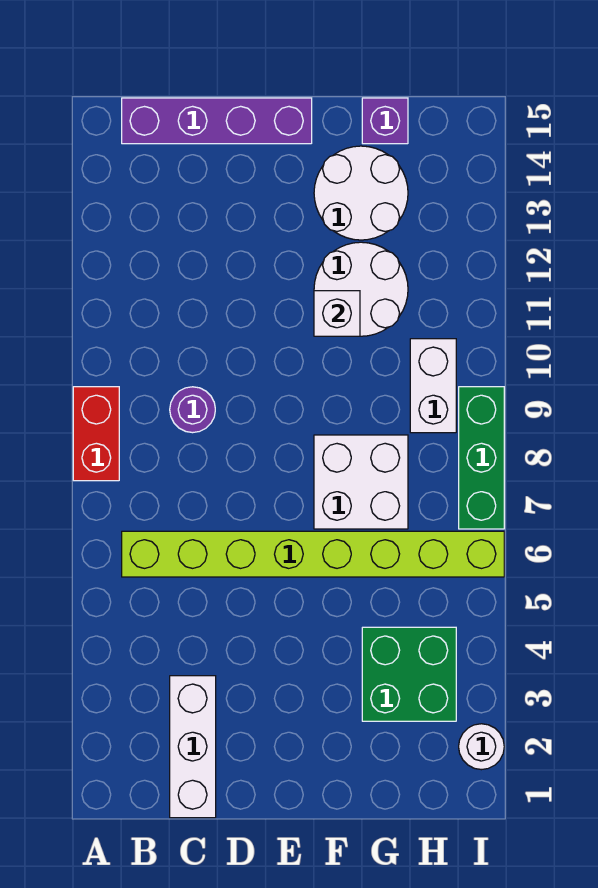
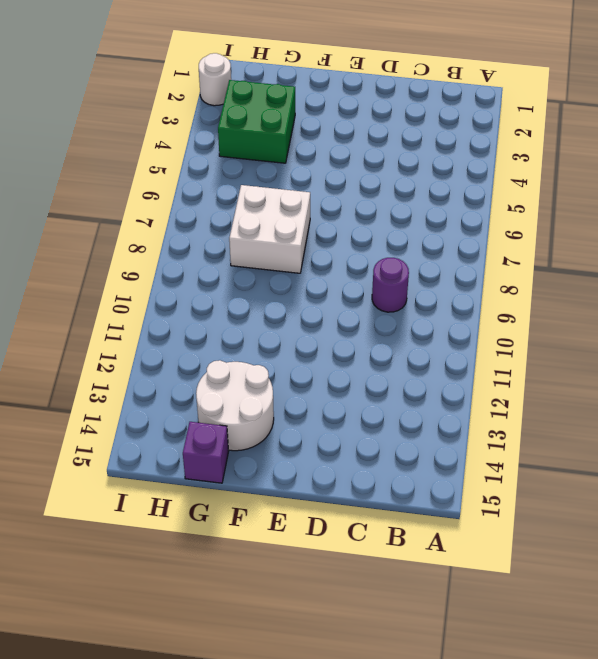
none -> red 1x2 brick [73,387,119,481]
none -> lime 1x8 brick [122,531,504,577]
none -> purple 1x4 brick [122,98,312,144]

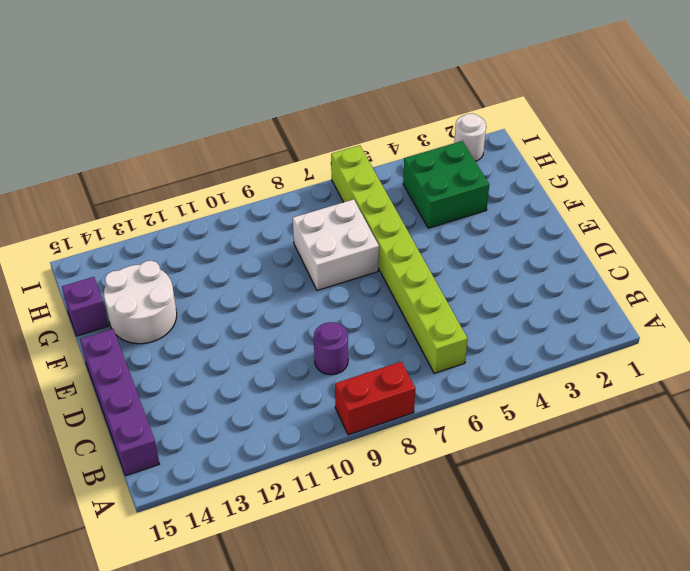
none -> white 1x3 brick [170,676,216,818]
none -> white 2x2 round brick [314,242,408,336]
none -> white 1x2 brick [410,339,456,433]

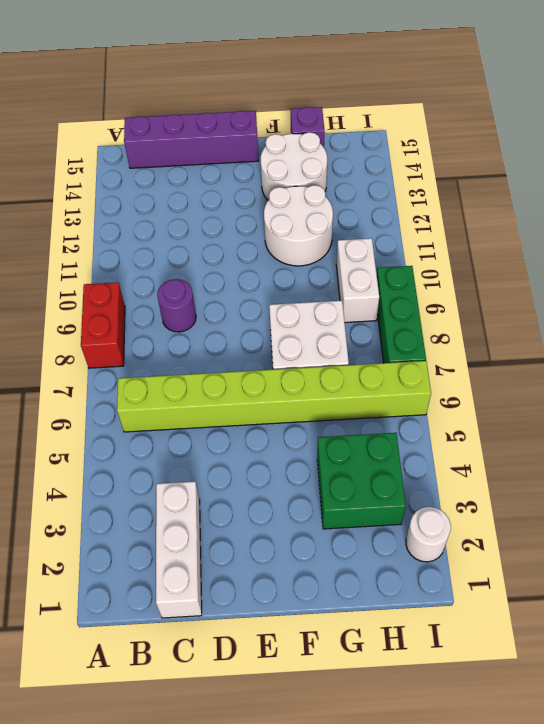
none -> white 1x1 brick [314,291,360,336]

